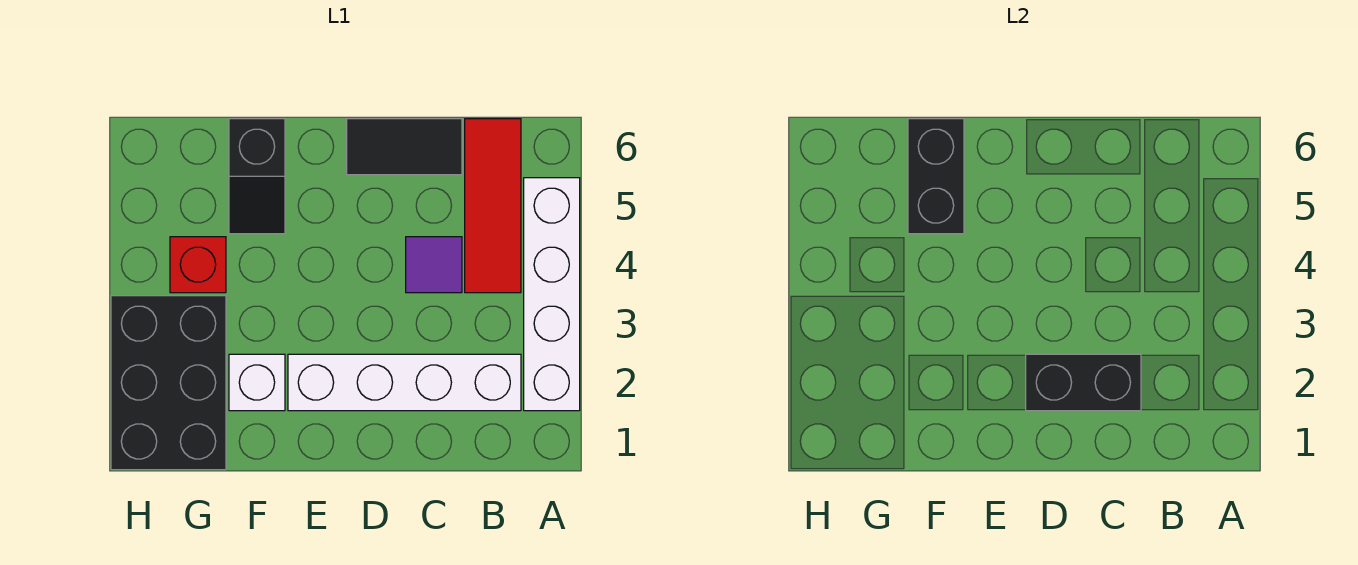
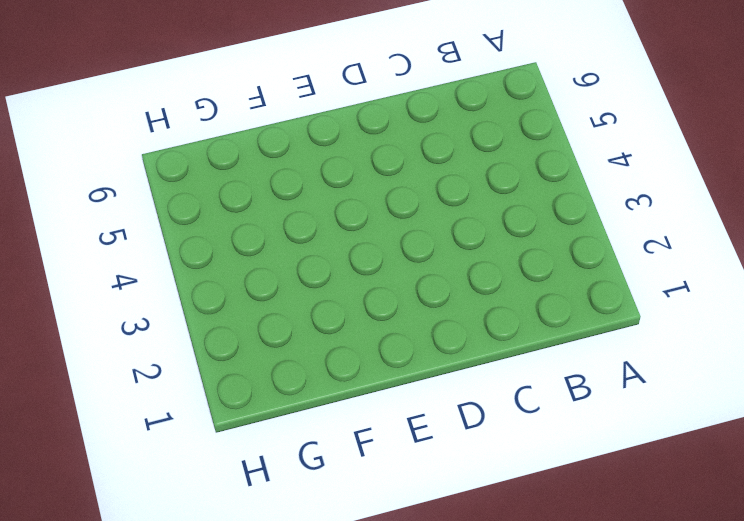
none -> white 1x4 brick [524,178,580,411]
none -> white 1x4 brick [288,354,521,411]

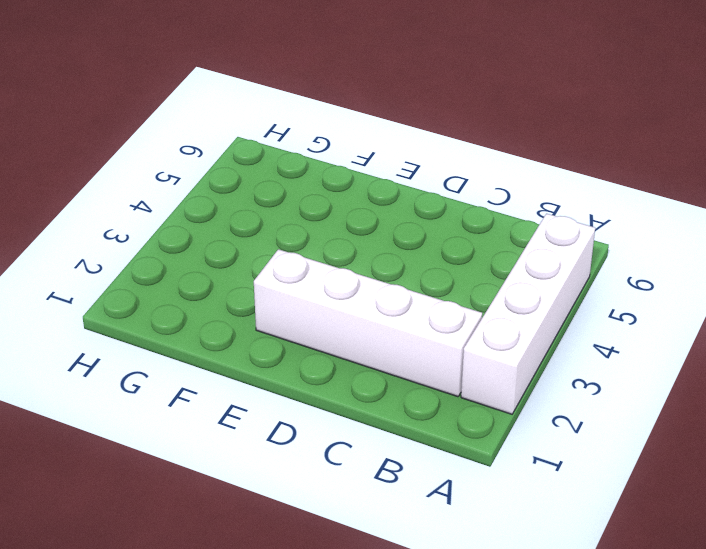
none -> red 1x3 tile [465,119,521,293]
none -> purple 1x1 tile [406,237,462,293]

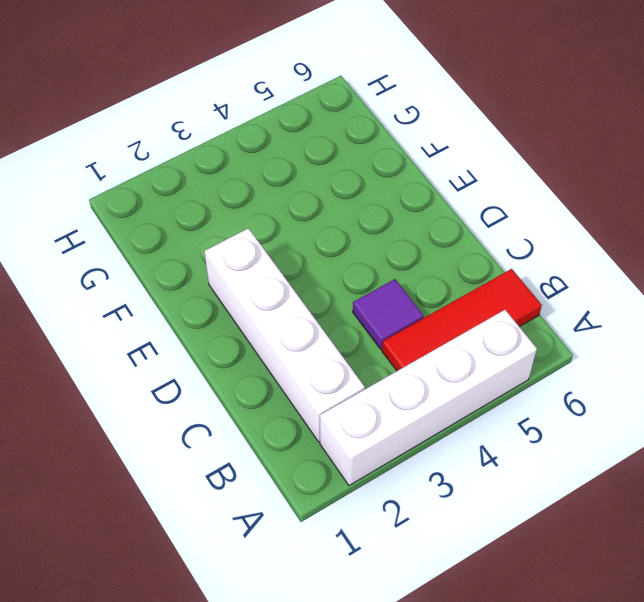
none -> black 1x2 tile [347,119,462,175]
none -> white 1x1 brick [229,354,285,411]

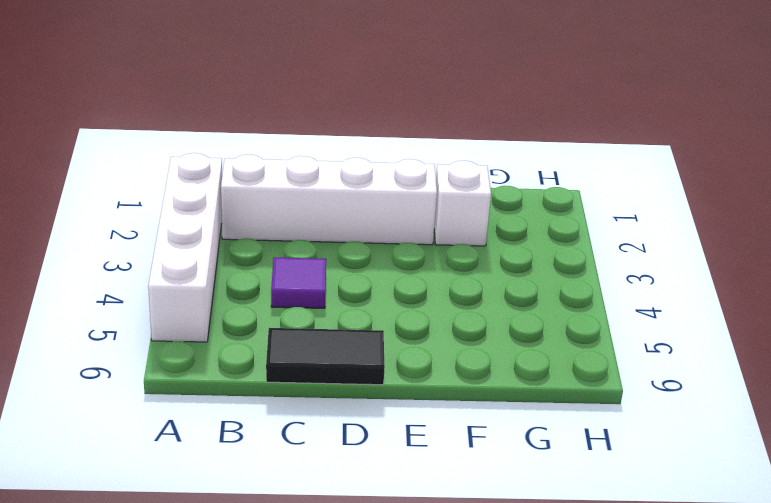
none -> red 1x3 tile [465,119,521,293]
none -> black 1x2 slope [229,119,285,234]

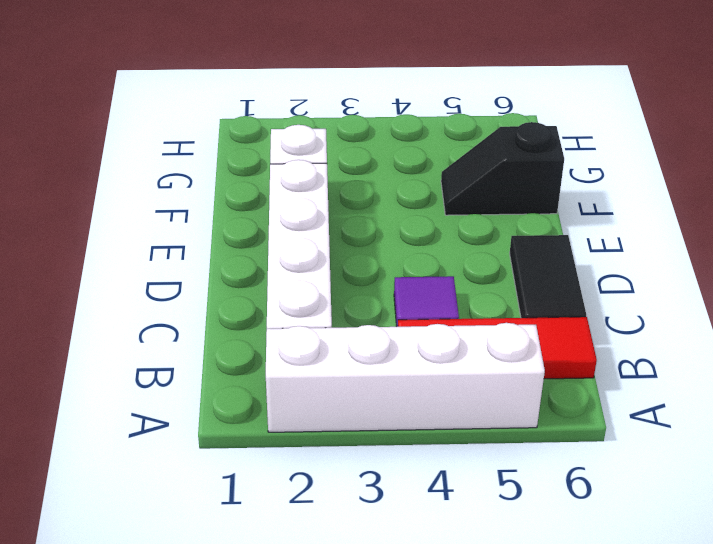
none -> black 2x3 brick [111,296,226,470]
none -> red 1x1 brick [170,237,226,293]

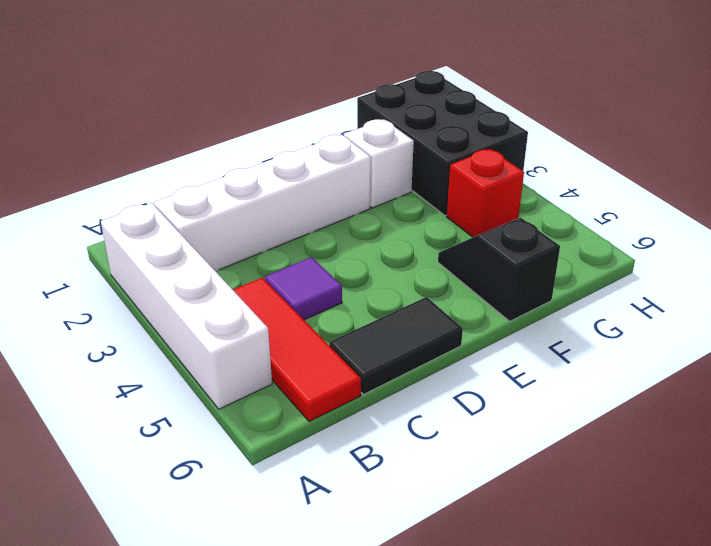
none -> black 1x2 brick [1026,354,1141,411]
none -> black 1x2 brick [908,119,964,234]

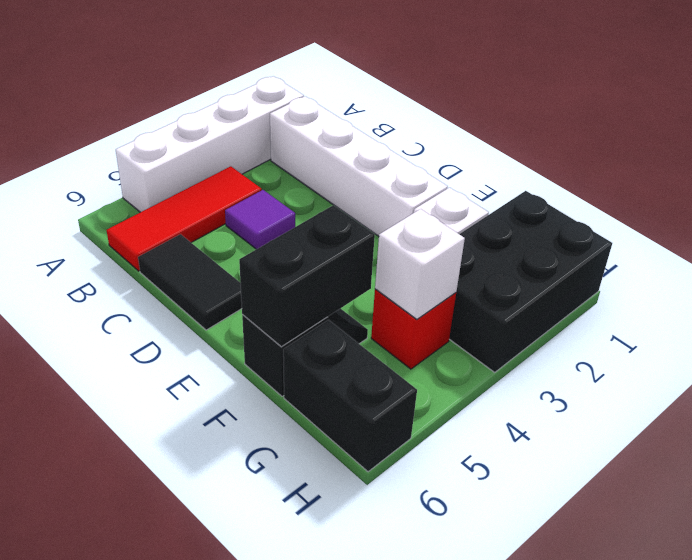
white 1x1 brick [375,209,465,319] -> none
black 1x2 brick [283,320,417,472] -> black 1x2 brick moved to [1026,354,1141,411]

